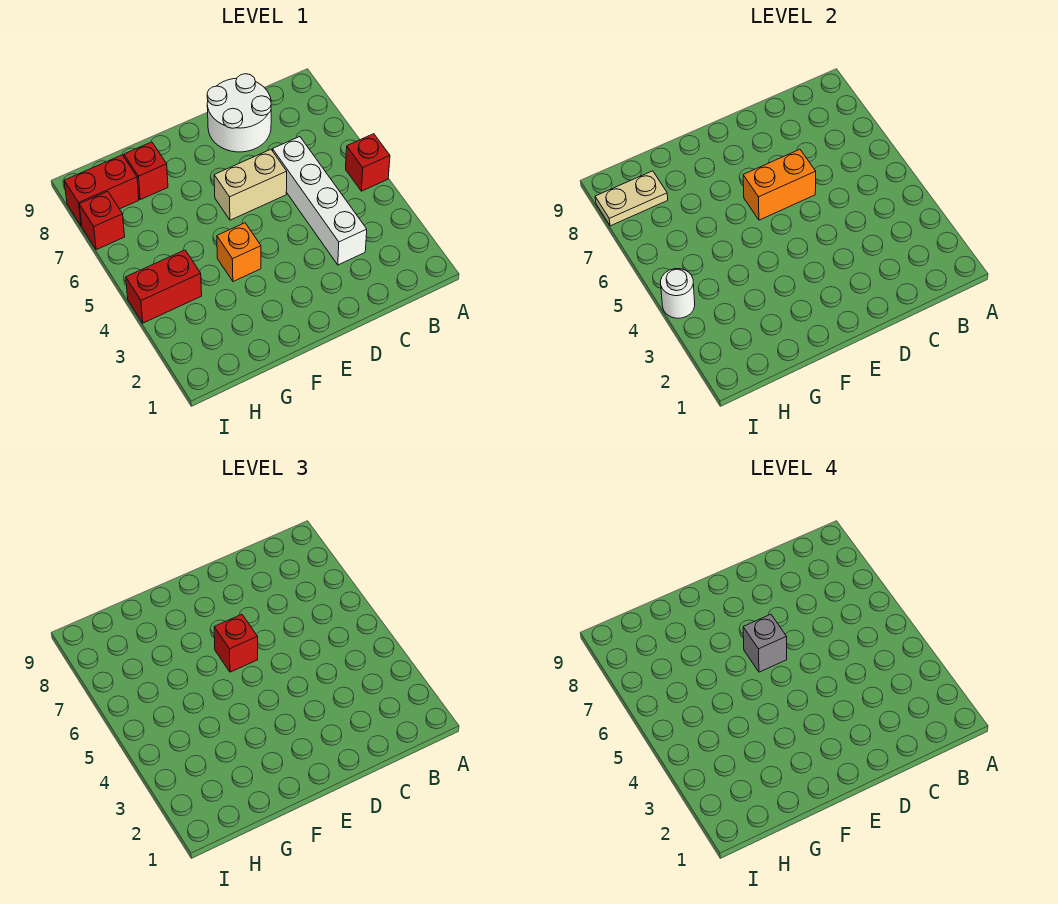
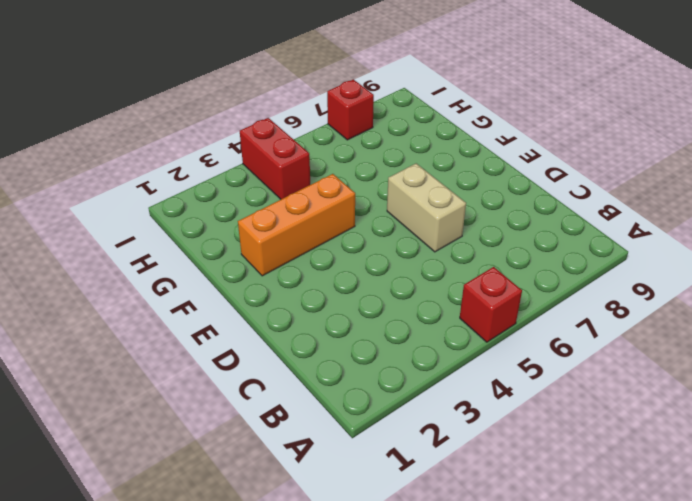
orange 1x3 brick [238,174,355,276] -> orange 1x1 brick [217,223,261,282]
none -> white 1x4 brick [273,137,367,265]
none -> white 2x2 round brick [207,74,271,152]
none -> red 1x1 brick [124,142,168,200]

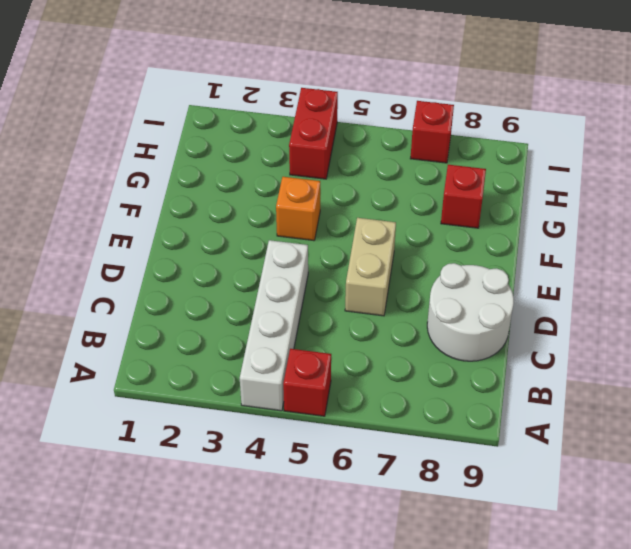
white 1x4 brick [240,240,308,411] -> white 1x4 brick turned to [273,137,367,265]
none -> red 1x2 brick [64,155,139,226]
none -> orange 1x2 brick [743,149,816,220]
none -> tan 1x2 plate [595,171,668,226]

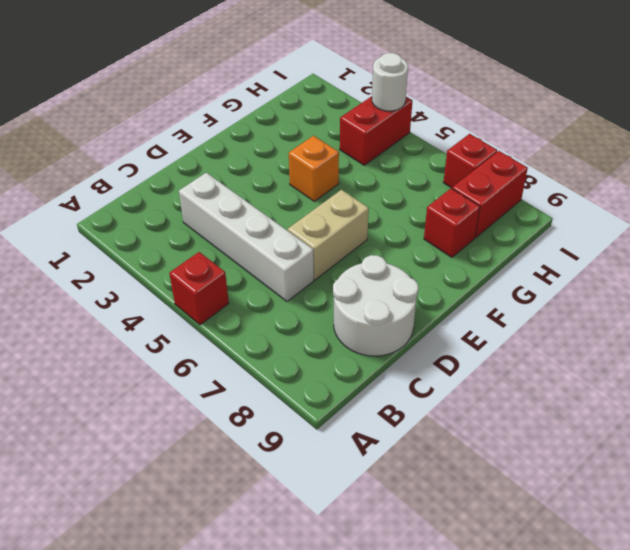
none -> orange 1x2 brick [743,149,816,220]
none -> tan 1x2 plate [595,171,668,226]
none -> red 1x1 brick [214,614,258,672]

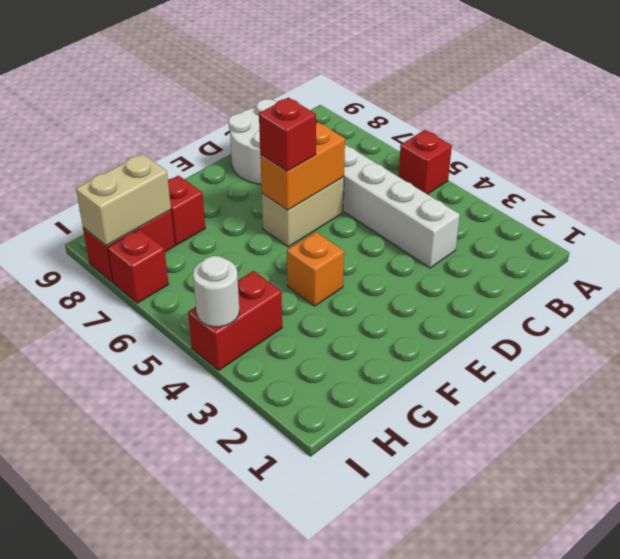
tan 1x2 brick [76,154,171,245] -> tan 1x2 plate [595,171,668,226]
none -> grey 1x1 brick [743,614,787,672]

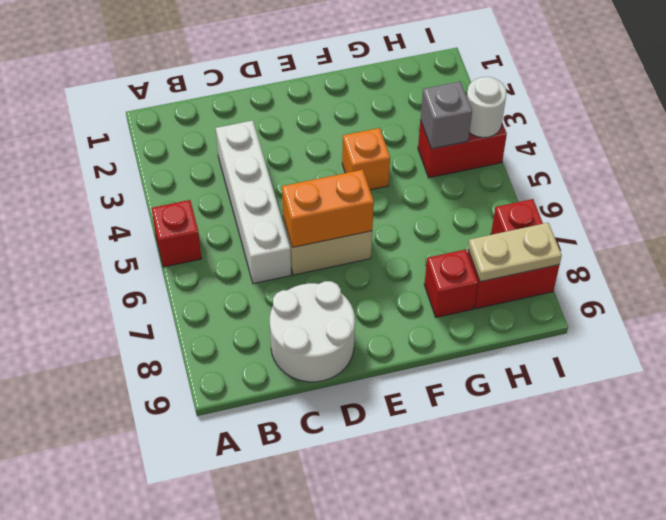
grey 1x1 brick [421,82,472,149] -> grey 1x1 brick moved to [743,614,787,672]
none -> red 1x1 brick [214,614,258,672]

